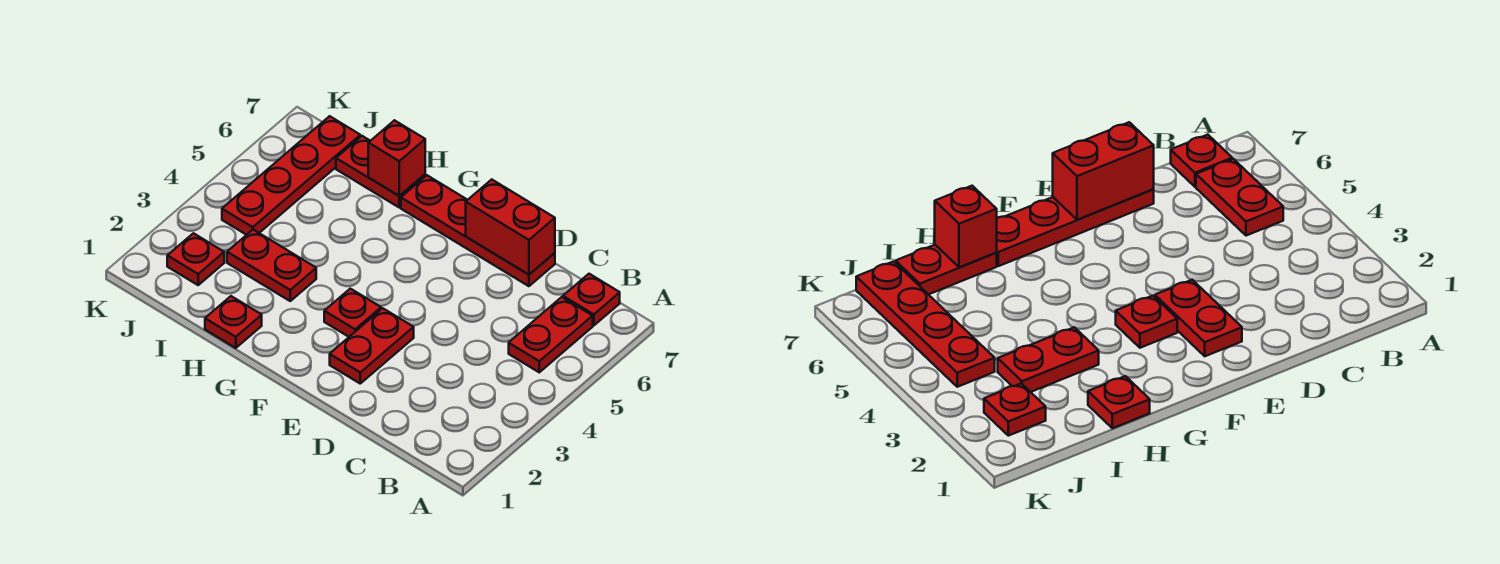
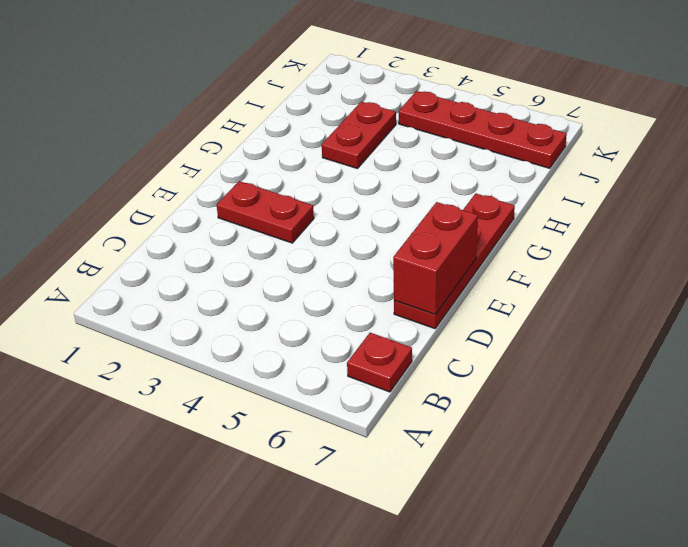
none -> red 1x2 plate [509,297,593,372]
none -> red 1x1 plate [324,289,381,337]
none -> red 1x1 plate [205,296,262,348]

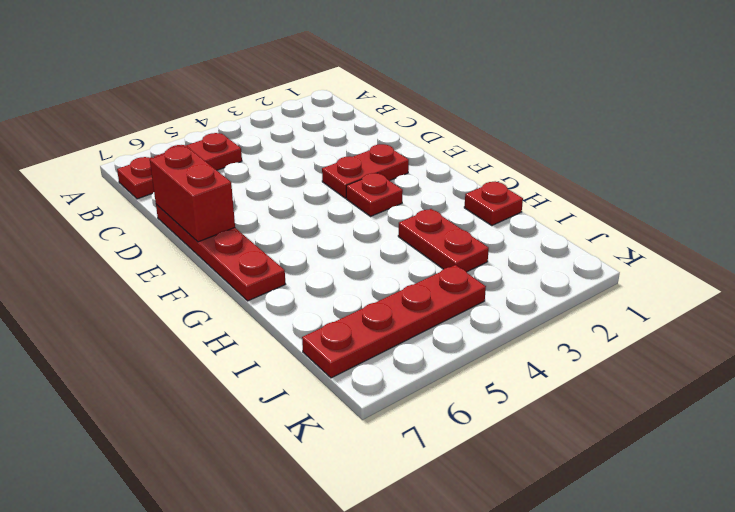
none -> red 1x2 plate [336,136,425,207]
none -> red 1x1 plate [167,233,224,285]
none -> red 1x1 brick [368,120,425,196]

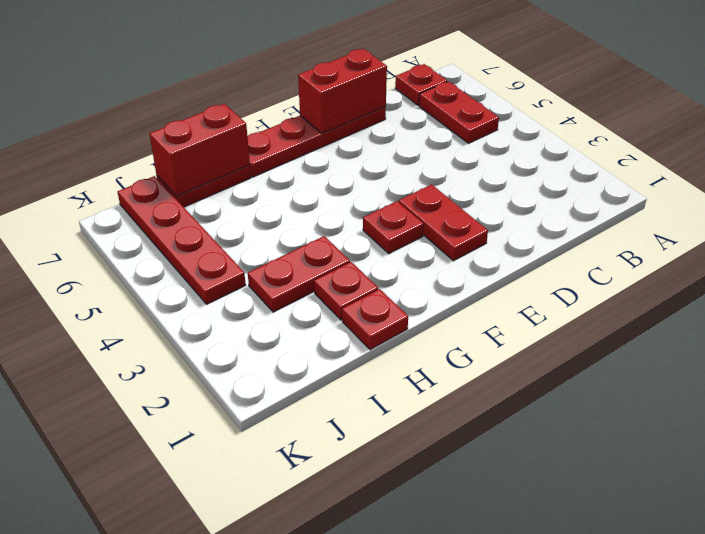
red 1x1 plate [314,262,378,320] -> red 1x1 plate moved to [167,233,224,285]
red 1x2 brick [150,104,250,196] -> red 1x1 brick [368,120,425,196]

